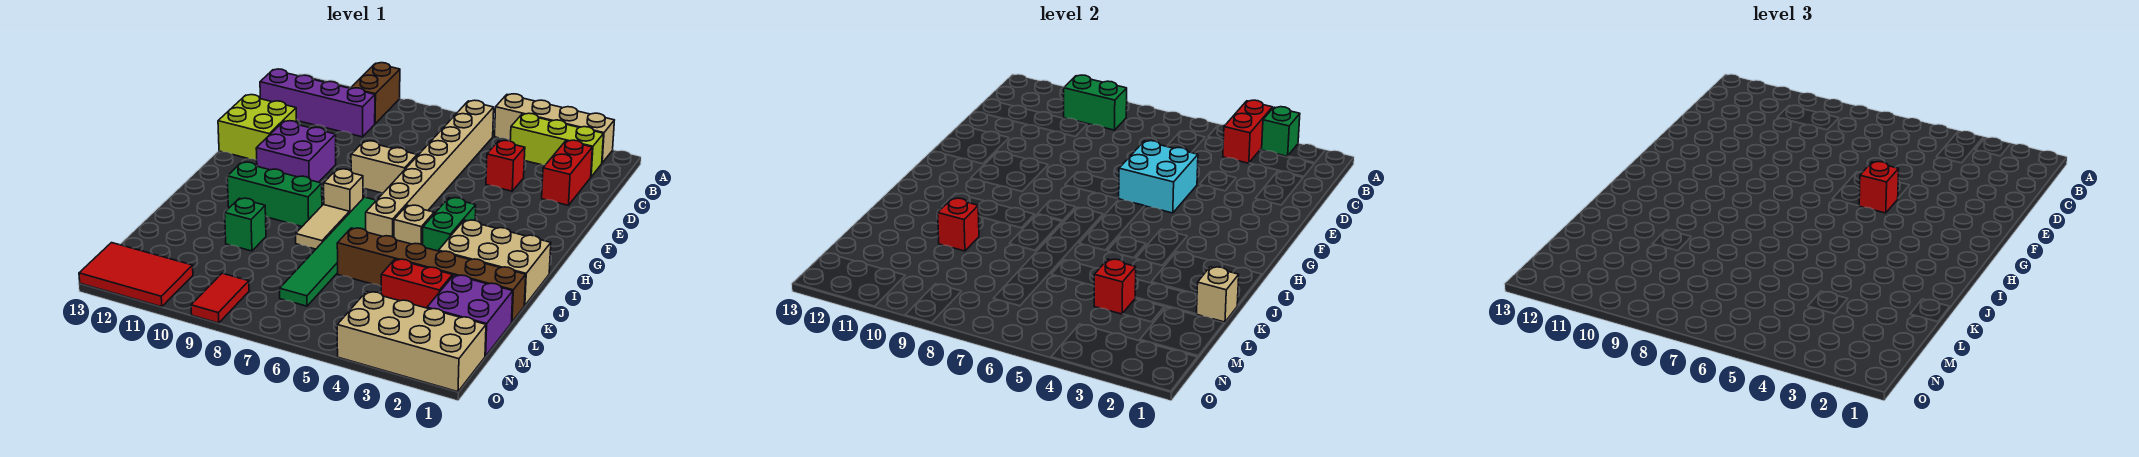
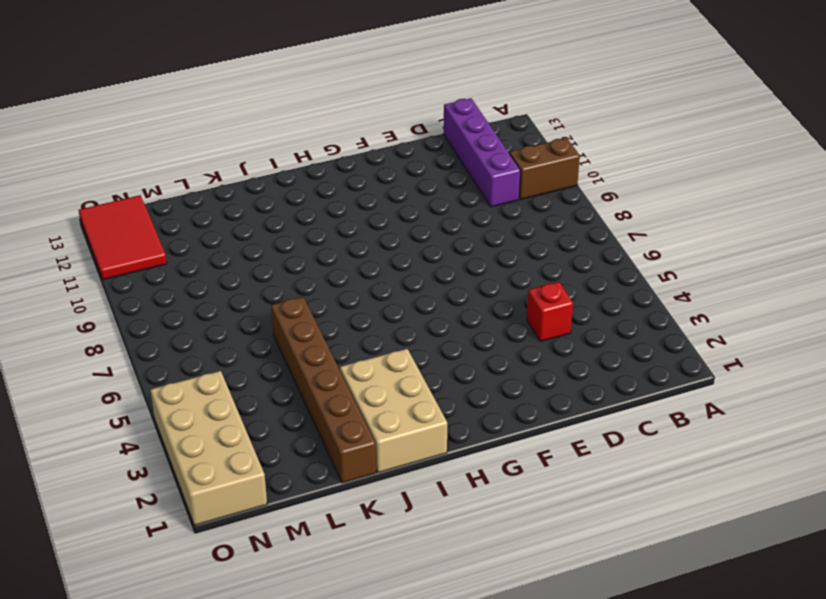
none -> tan 1x4 brick [495,94,614,163]
none -> lime 1x3 brick [510,113,604,177]
none -> tan 1x8 brick [366,100,494,237]
none -> red 1x2 brick [542,140,592,205]

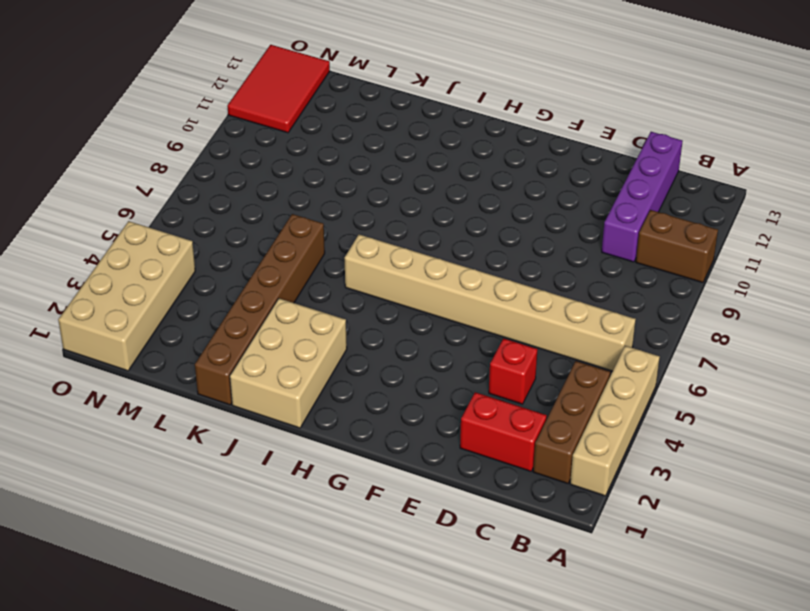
brown 1x3 brick [533,361,610,484] -> lime 1x3 brick [510,113,604,177]
none -> lime 2x2 brick [218,95,296,160]
none -> tan 1x2 brick [351,141,417,193]
none -> purple 2x2 brick [256,121,336,182]
none -> green 1x2 brick [423,198,476,251]

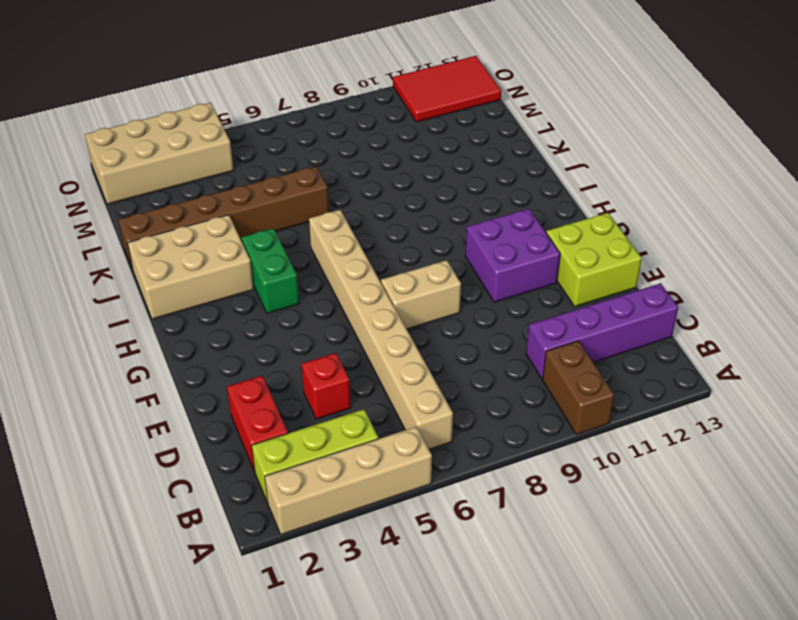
none -> green 1x6 tile [280,197,376,306]
none -> tan 1x1 brick [324,169,363,213]
none -> tan 1x1 brick [394,205,434,245]
none -> tan 1x2 tile [296,205,349,249]

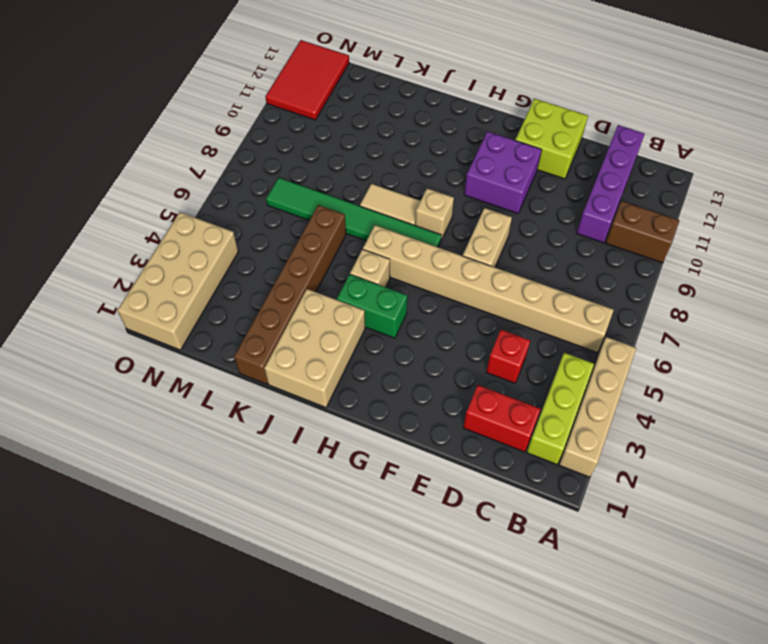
none -> green 1x3 brick [227,162,322,226]
none -> green 1x1 brick [225,198,266,251]
none -> purple 2x2 brick [427,275,513,356]
none -> red 1x2 brick [381,259,452,308]

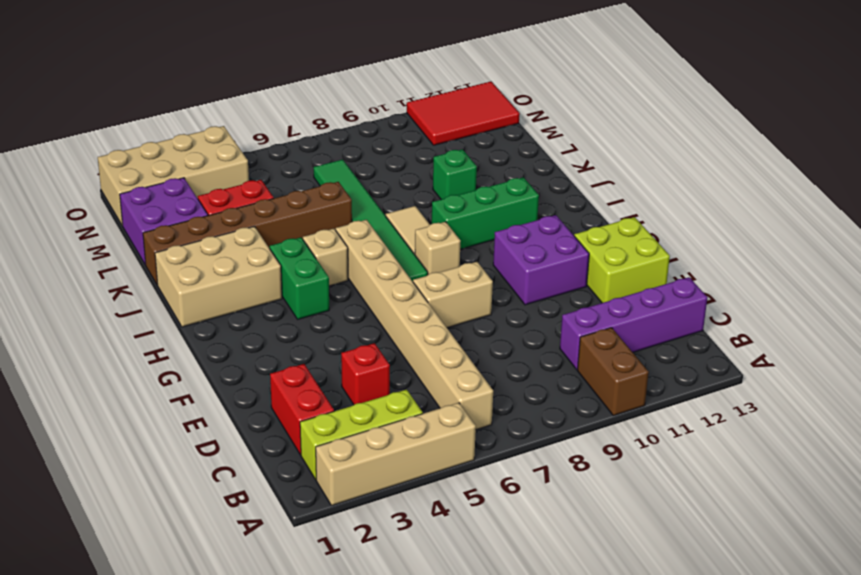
none -> red 1x2 tile [191,273,249,323]
none -> green 1x1 brick [1262,107,1300,156]
none -> red 1x2 brick [1223,100,1272,163]
none -> green 1x2 brick [1064,75,1127,130]

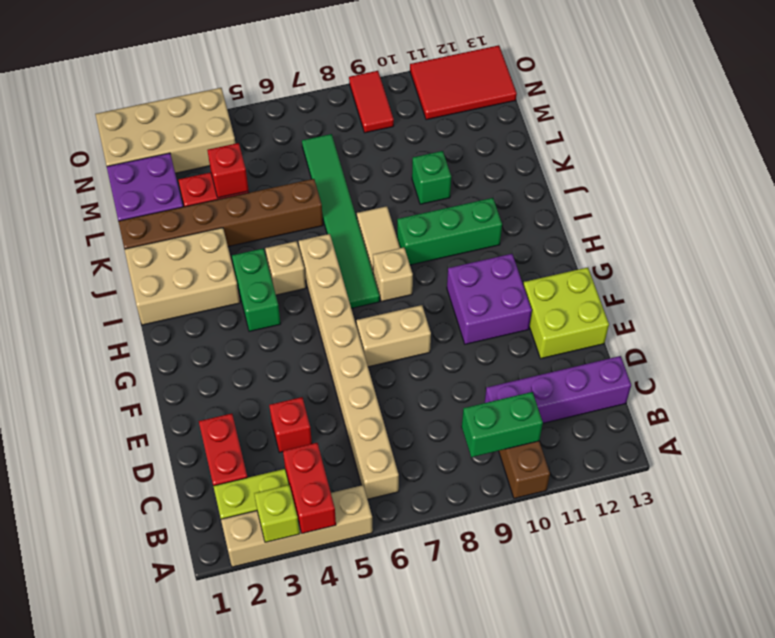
lime 1x1 brick [254,485,300,542] -> green 1x1 brick [1262,107,1300,156]
none -> cyan 2x2 brick [1119,141,1198,213]
none -> tan 1x1 brick [1197,267,1239,322]
none -> red 1x1 brick [938,198,979,251]
none -> red 1x1 brick [1859,162,1899,213]

